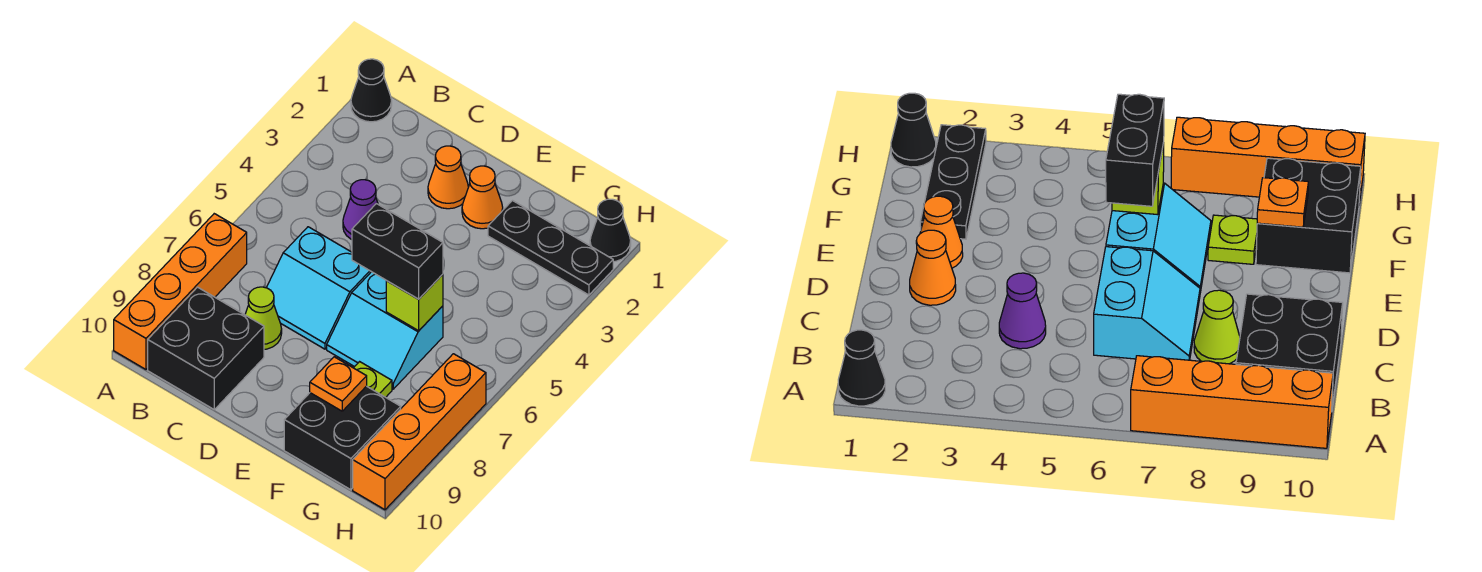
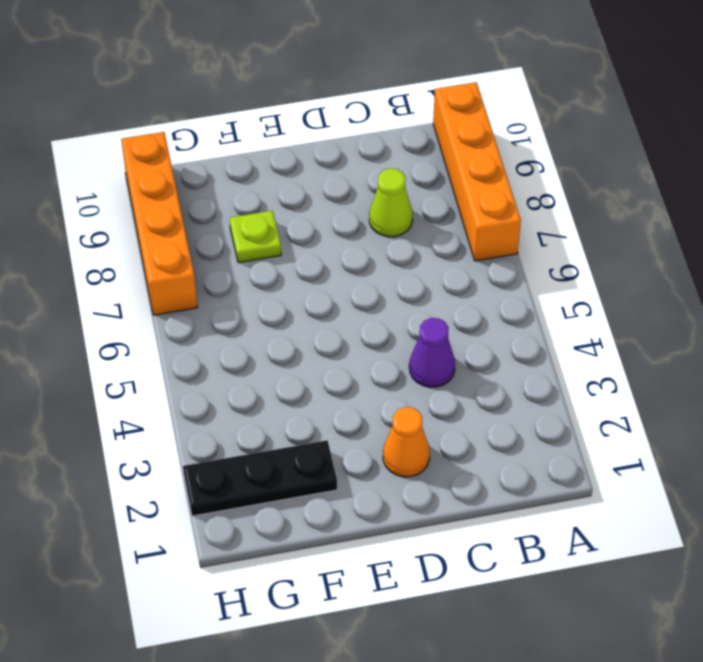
none -> black 1x1 cone [351,59,392,122]
none -> black 2x2 brick [148,287,264,409]
none -> cyan 2x2 slope [266,227,371,349]

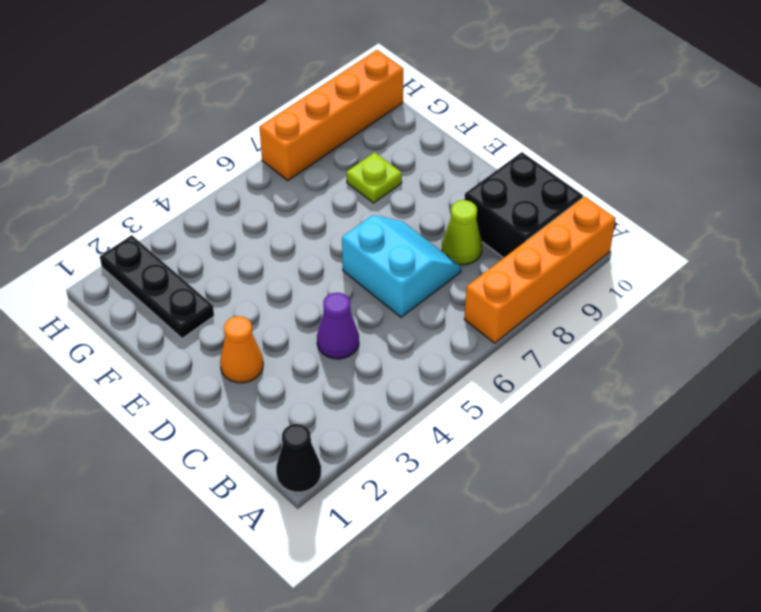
none -> orange 1x1 cone [462,166,503,229]
none -> cyan 2x2 slope [327,272,443,389]
none -> black 2x2 brick [284,386,401,490]

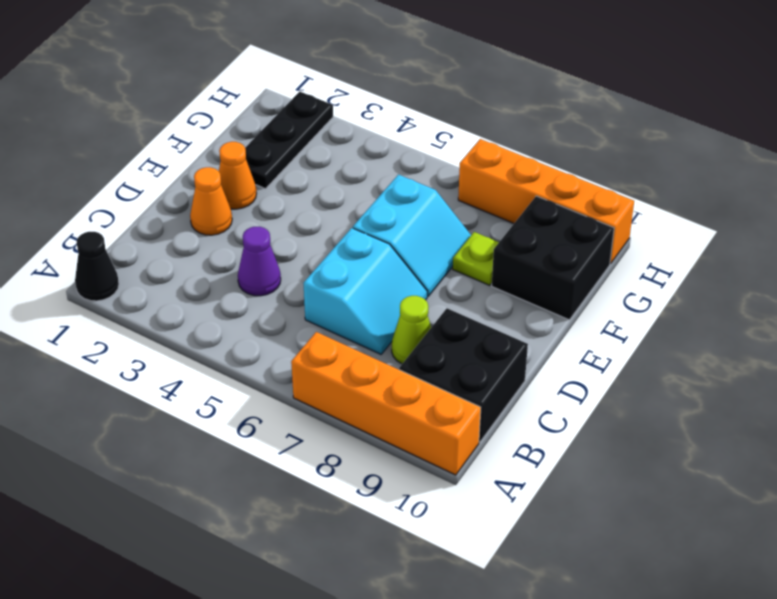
none -> black 1x1 cone [590,199,631,262]
none -> lime 1x1 brick [386,274,443,331]
none -> orange 1x1 plate [310,357,367,411]

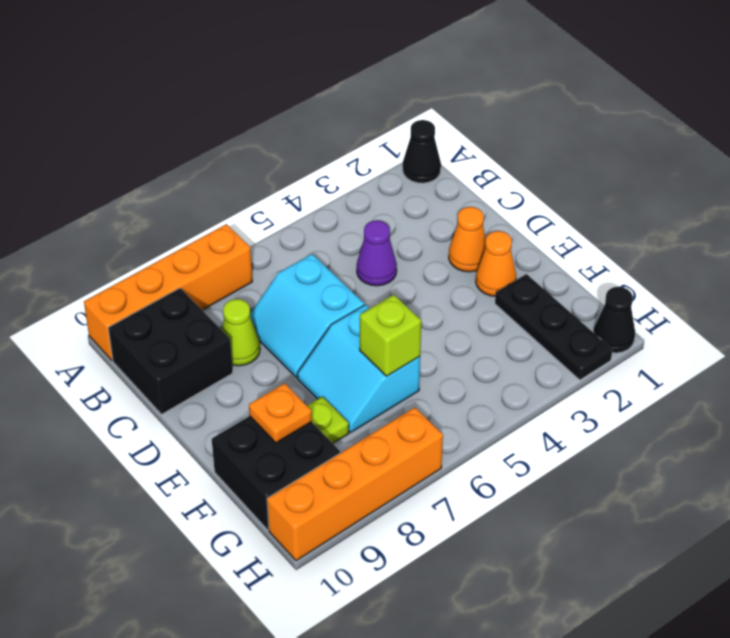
none -> black 1x2 brick [352,204,443,299]

